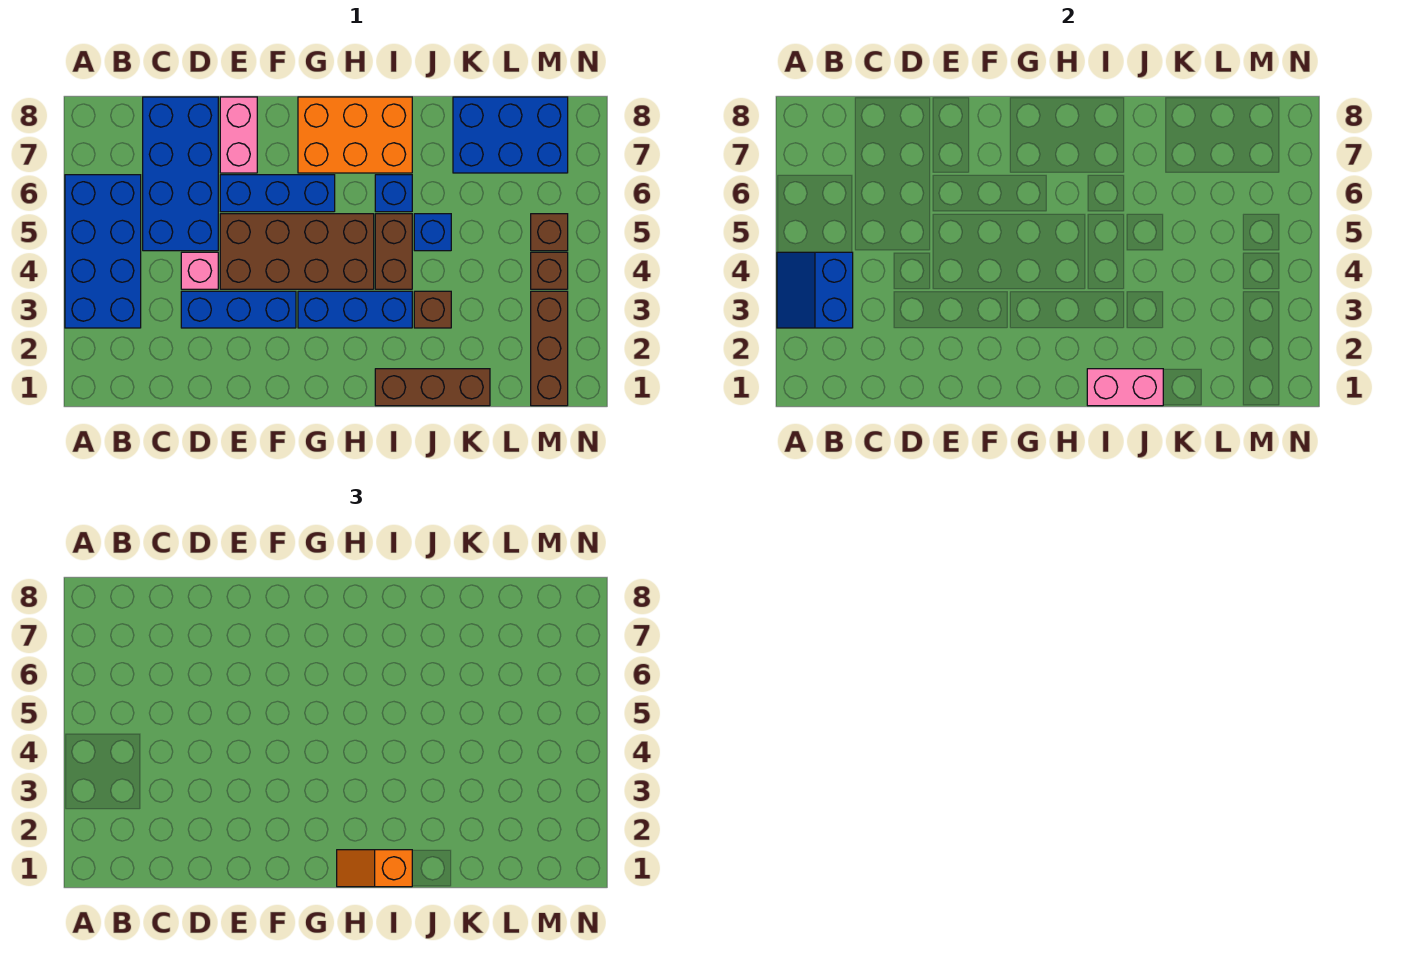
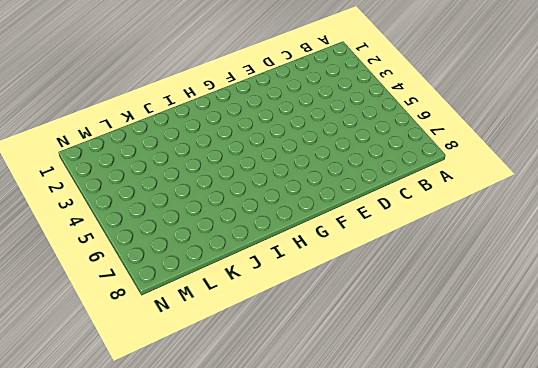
none -> blue 2x4 brick [65,175,141,328]
none -> blue 2x4 brick [143,97,218,251]
none -> blue 1x3 brick [181,291,296,328]

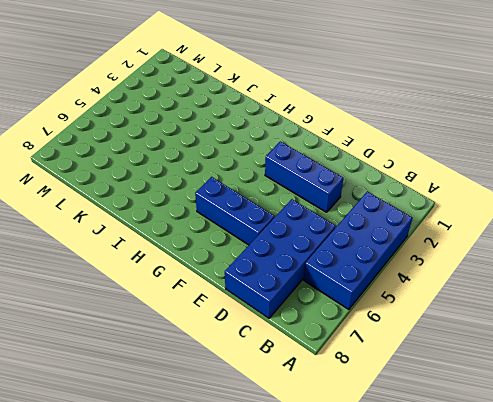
none -> pink 1x1 brick [181,252,218,289]
none -> brown 2x4 brick [220,214,374,289]
none -> pink 1x2 brick [220,97,257,173]

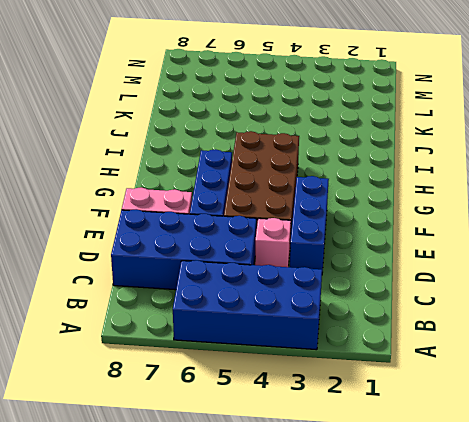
none -> blue 1x3 brick [298,291,412,328]
none -> orange 2x3 brick [298,97,412,173]
none -> brown 1x3 brick [375,369,490,406]

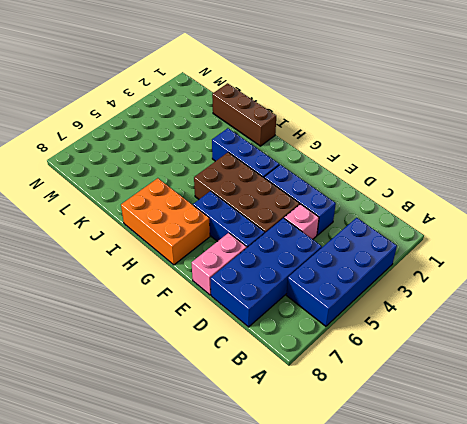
none -> brown 1x2 brick [375,214,412,289]
none -> blue 1x1 brick [375,175,412,212]
none -> brown 1x1 brick [414,291,451,328]

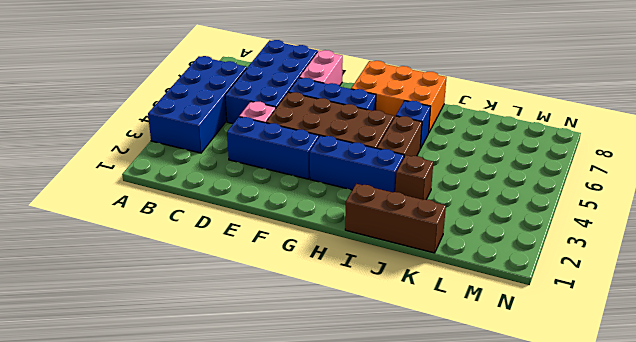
none -> blue 1x1 brick [414,214,451,251]
none -> blue 2x3 brick [453,97,568,173]
none -> brown 1x3 brick [531,291,568,406]

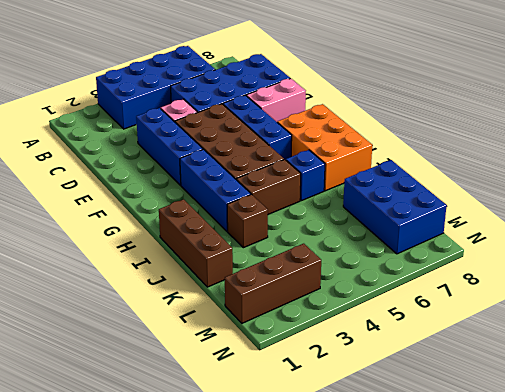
none -> blue 1x1 brick [414,214,451,251]
none -> brown 1x1 brick [531,252,568,289]
none -> brown 1x1 brick [531,214,568,251]

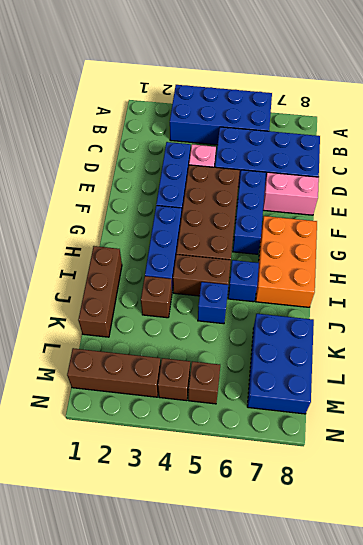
none -> blue 2x2 slope [777,252,853,328]
none -> pink 1x2 brick [1087,369,1163,406]
none -> orange 1x2 slope [337,850,412,887]

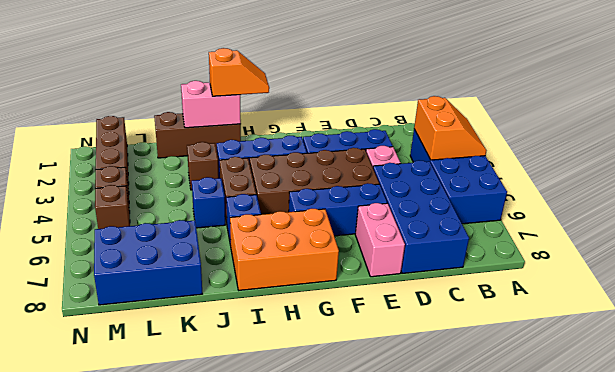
orange 2x2 slope [414,96,487,160] -> blue 2x2 slope [777,252,853,328]

